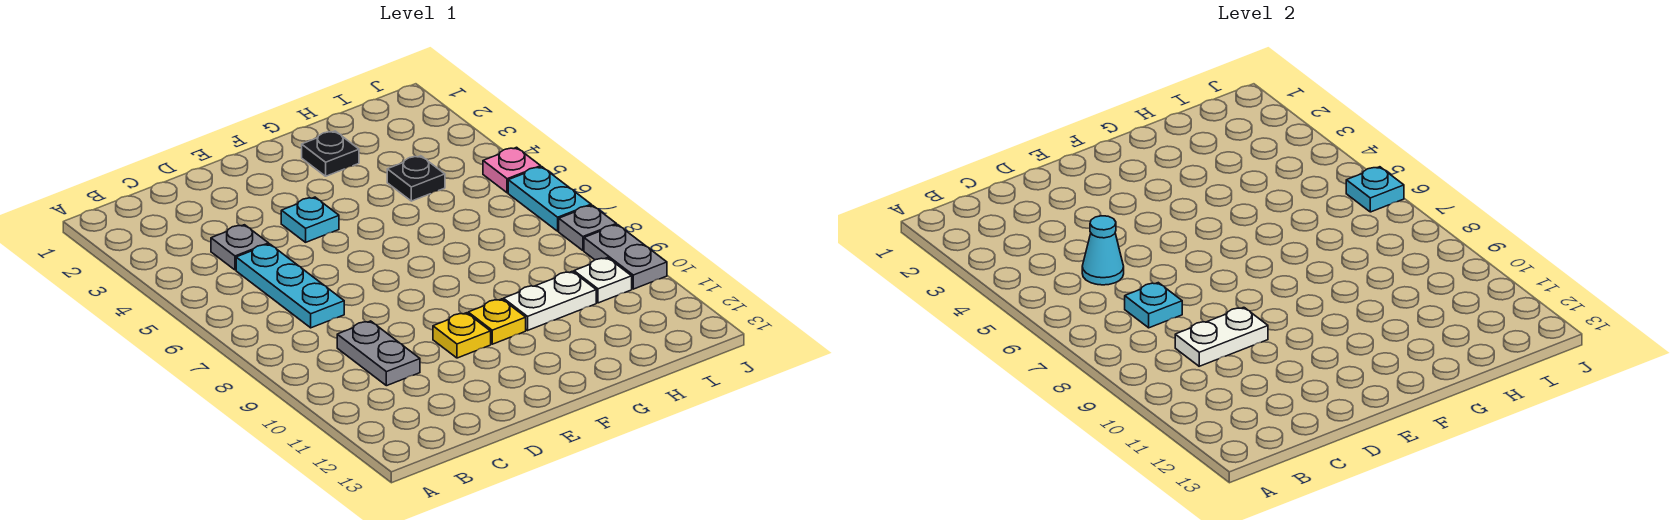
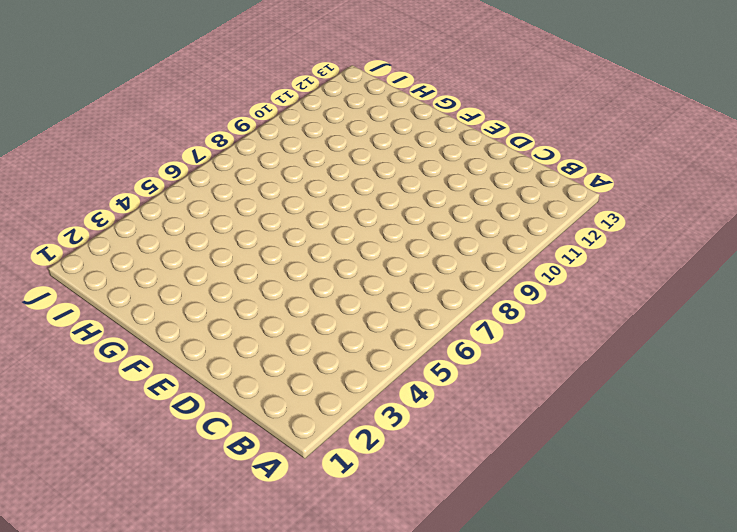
none -> grey 1x1 plate [211,225,269,270]
none -> cyan 1x3 plate [236,244,344,328]
none -> grey 1x2 plate [337,321,420,386]

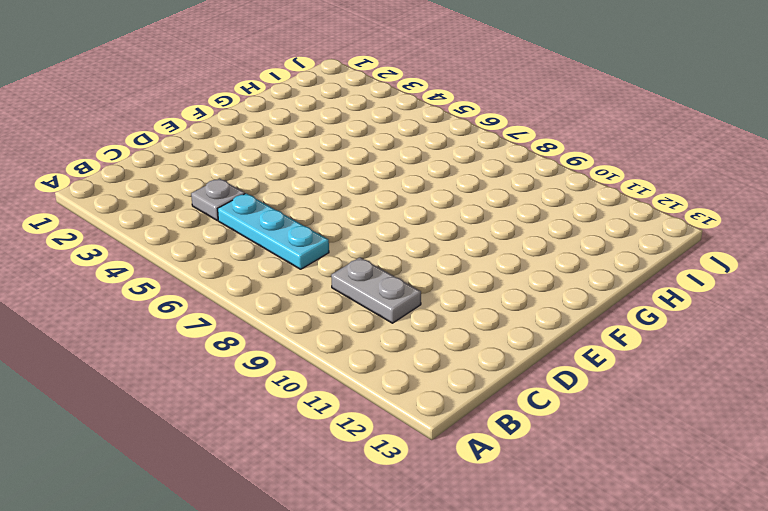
none -> cyan 1x1 plate [281,197,339,242]
none -> yellow 1x1 plate [433,313,491,358]
none -> yellow 1x1 plate [468,299,526,344]

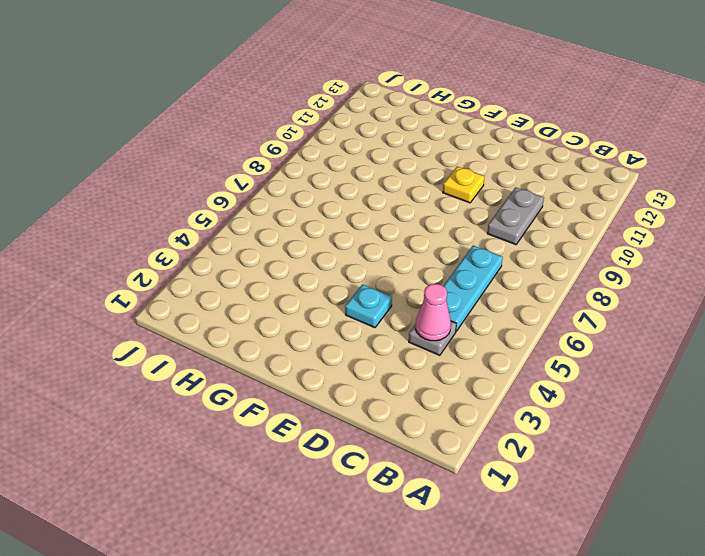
pink 1x1 cone [416,284,451,341] -> none
none -> yellow 1x1 plate [468,299,526,344]
none -> black 1x1 plate [302,131,359,176]
none -> white 1x2 plate [503,271,596,330]

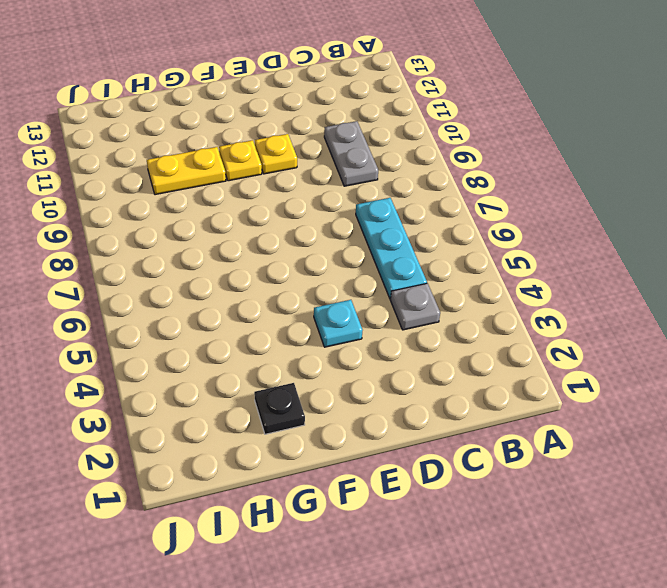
yellow 1x2 plate [147,147,226,195] -> white 1x2 plate [503,271,596,330]
none -> black 1x1 plate [387,156,445,201]
none -> white 1x1 plate [574,258,632,303]
none -> pink 1x1 plate [483,147,541,193]

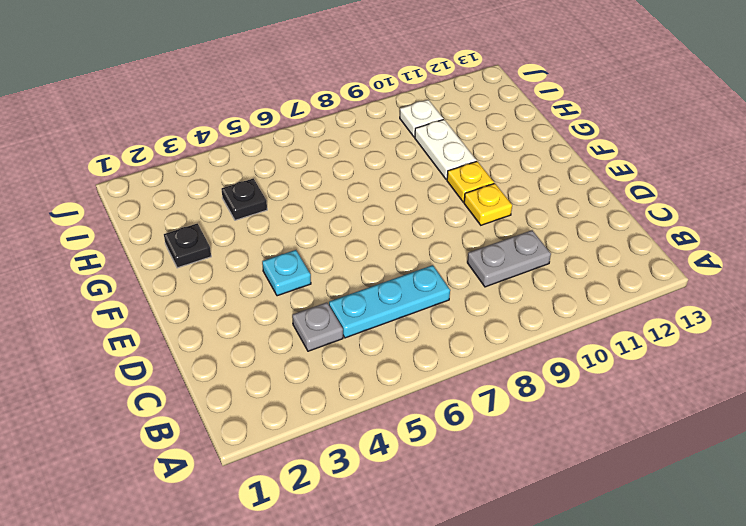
none -> pink 1x1 plate [483,147,541,193]
none -> cyan 1x2 plate [508,167,591,231]
none -> grey 1x1 plate [559,205,616,250]

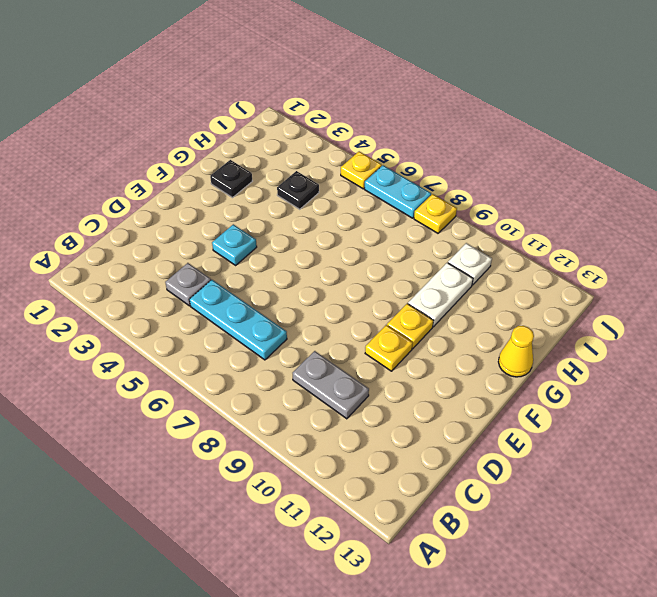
yellow 1x1 cone [498,326,534,377] -> none
yellow 1x1 plate [341,151,382,189] -> pink 1x1 plate [483,147,541,193]
yellow 1x1 plate [414,194,457,233] -> grey 1x1 plate [559,205,616,250]
none -> grey 1x2 plate [584,225,667,289]
none -> cyan 1x1 cone [1082,216,1124,285]
none -> cyan 1x1 plate [1125,283,1182,328]

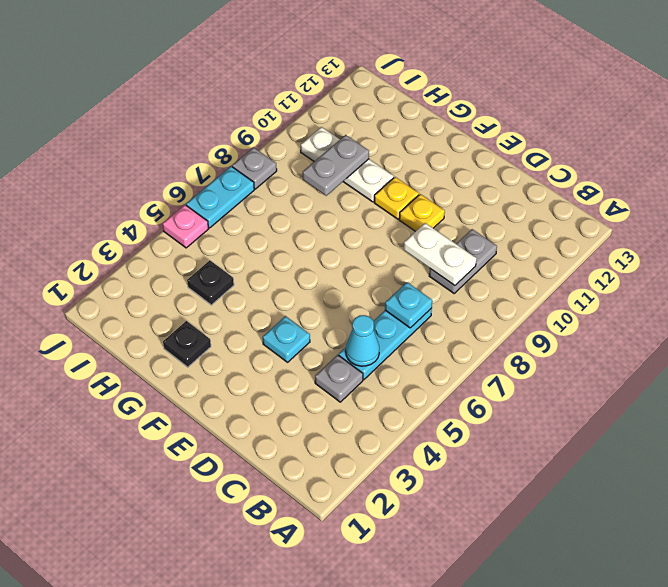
grey 1x2 plate [303,135,369,196] -> grey 1x2 plate moved to [584,225,667,289]
none -> cyan 1x1 plate [1346,167,1404,212]

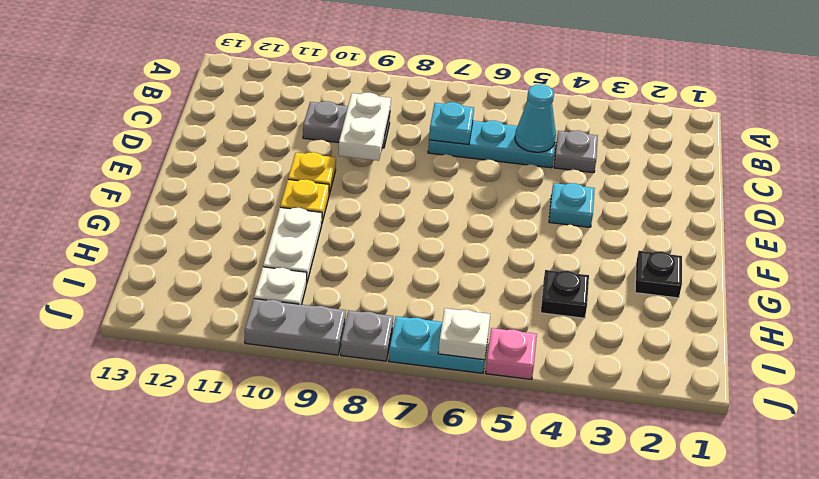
white 1x1 plate [438,308,490,360] -> cyan 1x1 plate [1346,167,1404,212]

